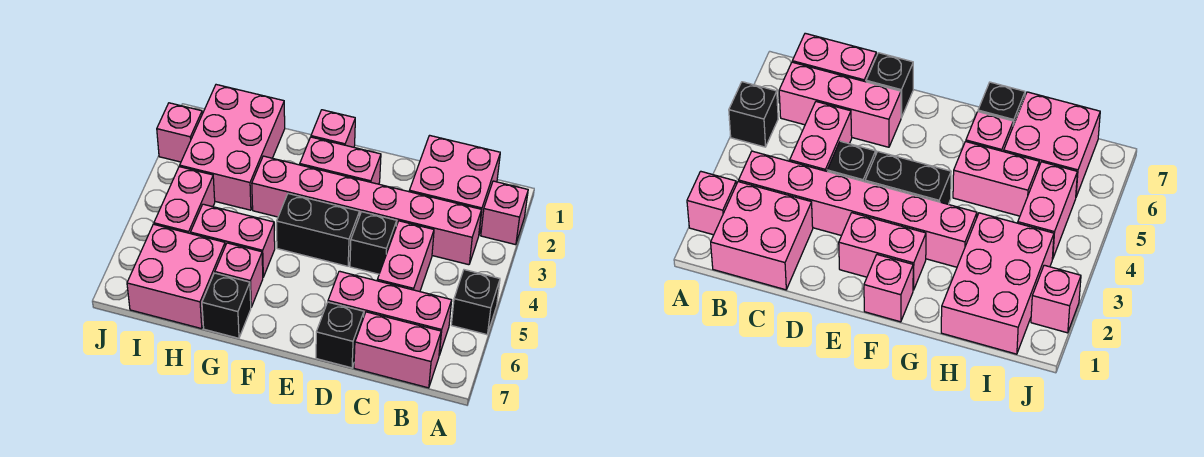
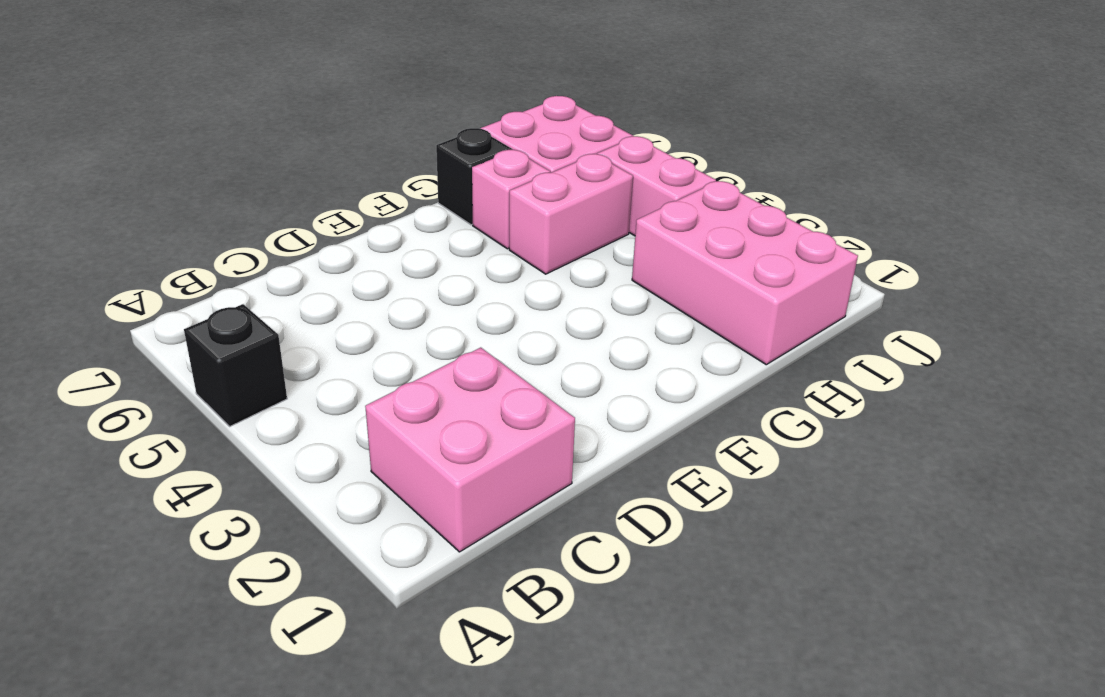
none -> pink 1x1 brick [481,181,528,245]
none -> pink 1x6 brick [252,156,481,265]
none -> pink 1x3 brick [328,271,452,355]

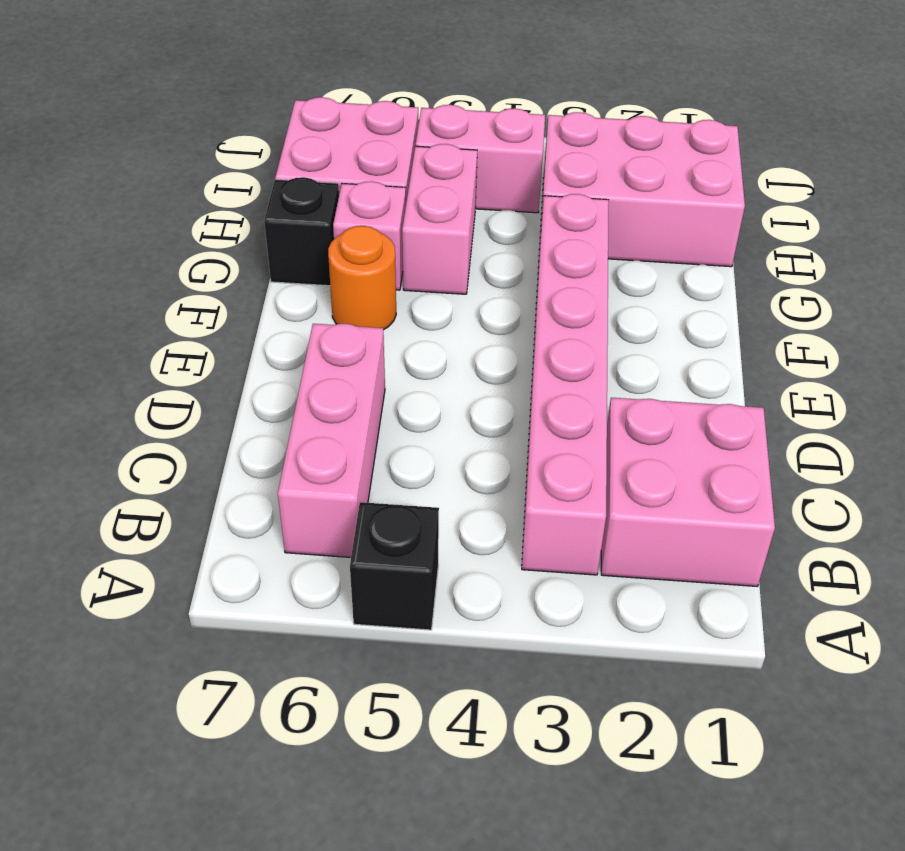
orange 1x1 round brick [328,226,396,330] -> none
none -> pink 1x1 brick [481,181,528,245]
none -> pink 1x2 brick [354,312,441,388]
none -> pink 1x2 brick [377,221,434,292]

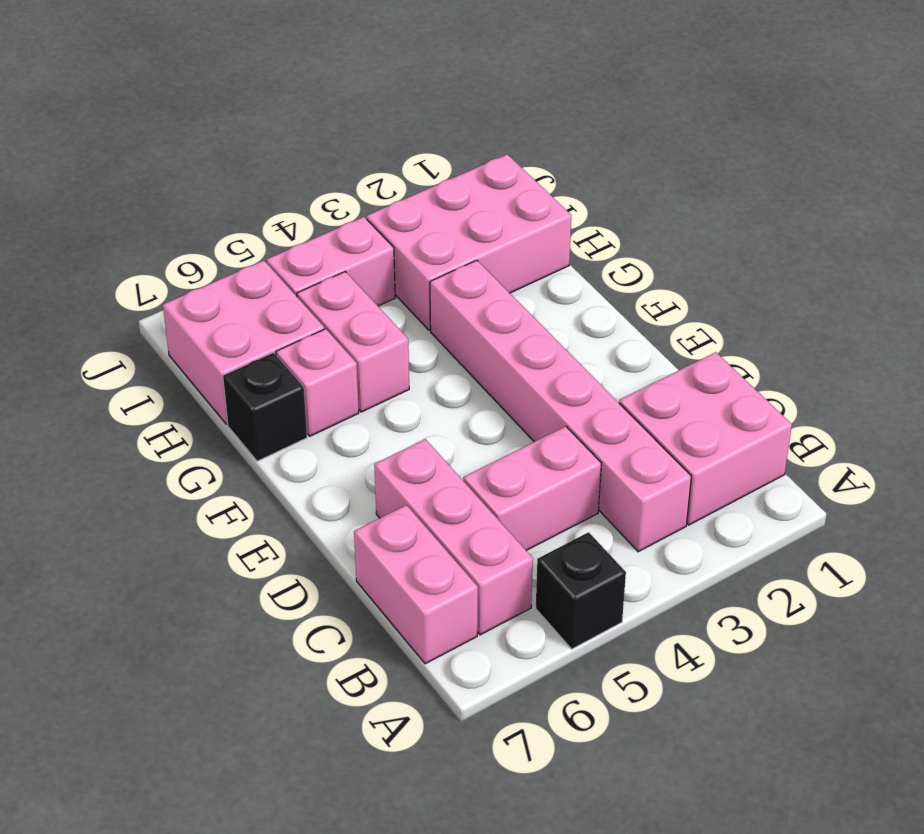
none -> pink 1x1 brick [481,181,528,245]
none -> black 1x1 brick [350,212,397,274]
none -> black 1x1 brick [316,302,364,368]

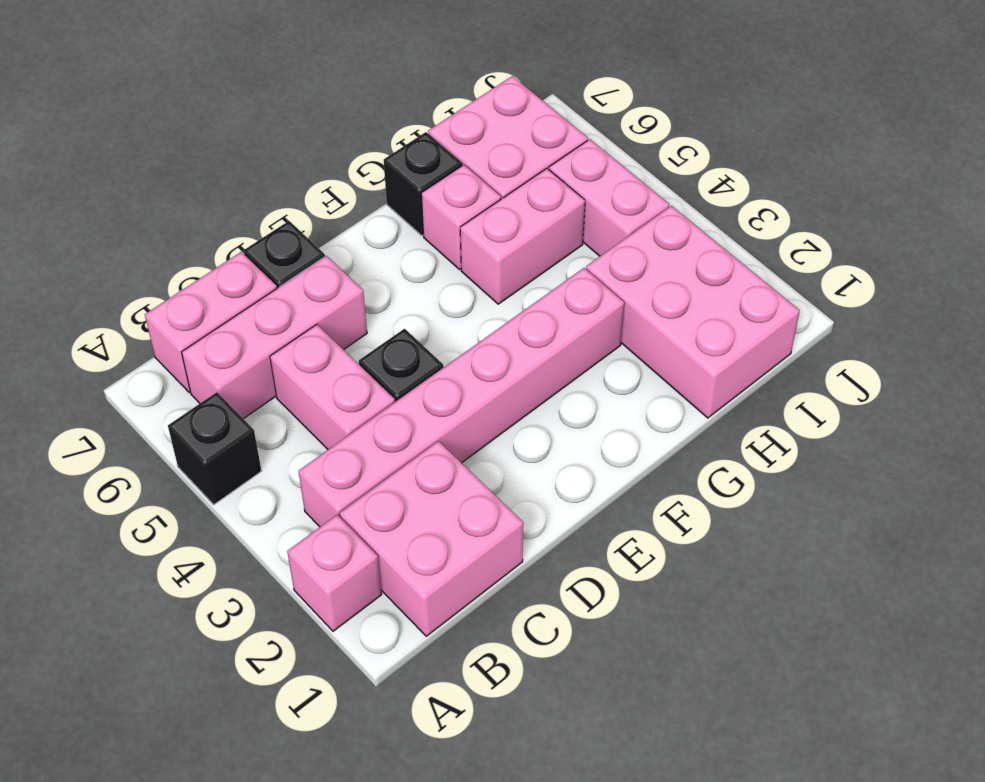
none -> pink 1x2 brick [300,137,381,184]
none -> black 1x2 brick [277,194,360,266]
none -> pink 1x1 brick [311,110,355,147]

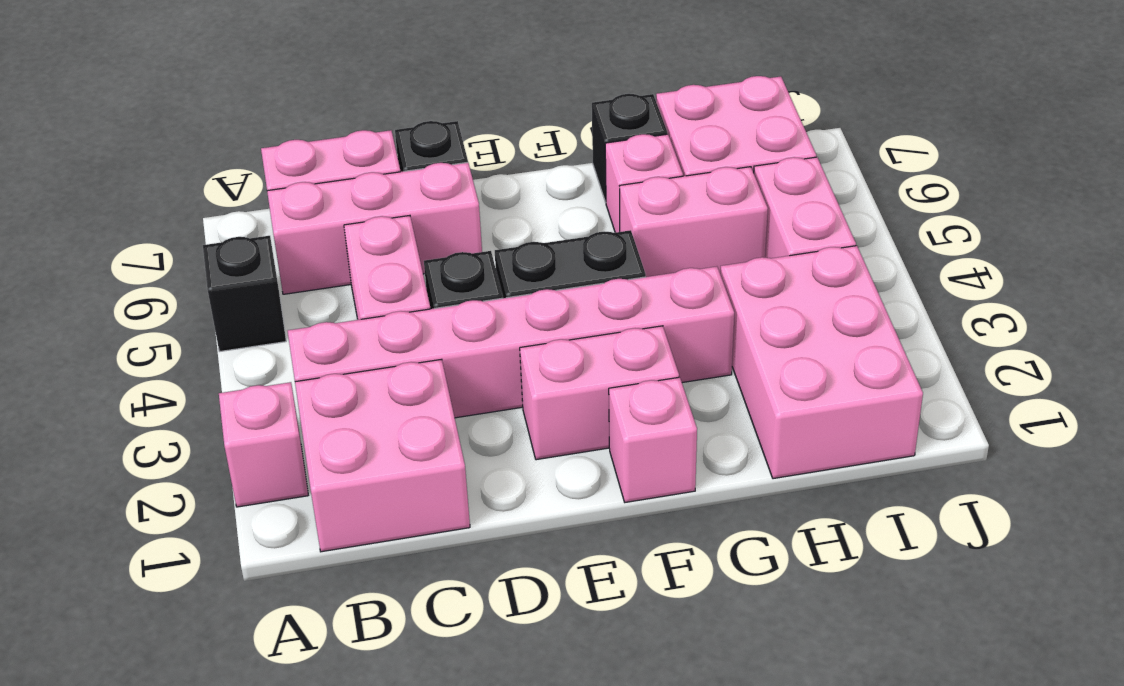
none -> pink 1x1 brick [157,103,202,162]

